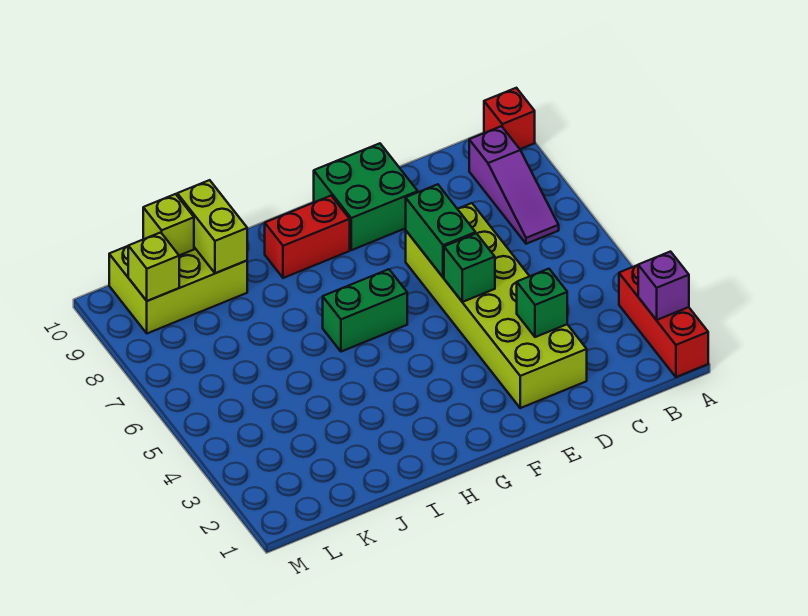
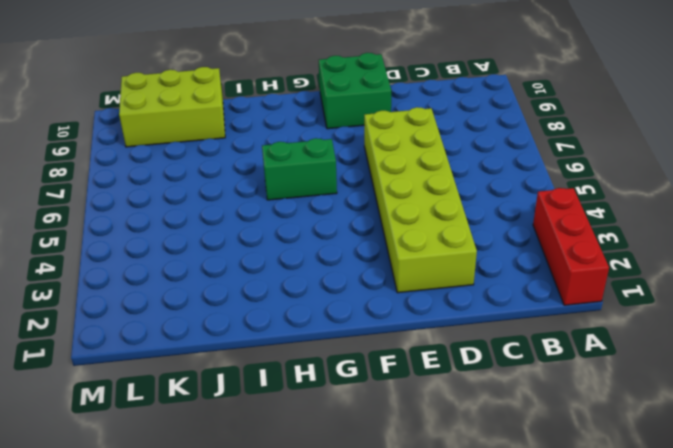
none -> red 1x1 brick [484,88,535,149]
none -> purple 1x3 slope [469,126,559,244]
none -> red 1x2 brick [265,196,350,278]

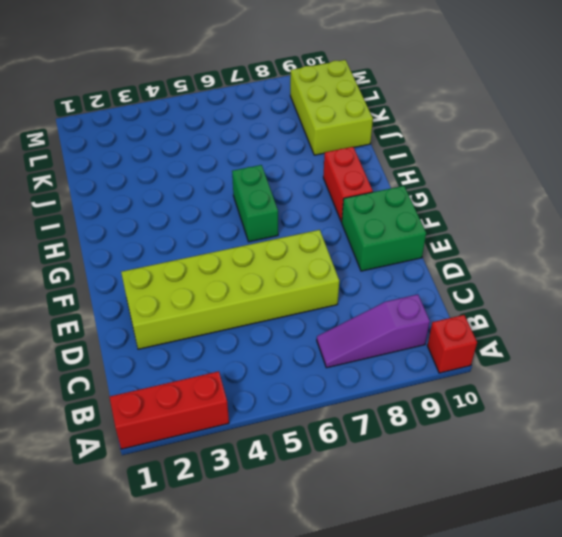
none -> purple 1x1 brick [638,252,689,320]
none -> green 1x1 brick [517,269,567,337]
none -> green 1x1 brick [444,233,495,302]

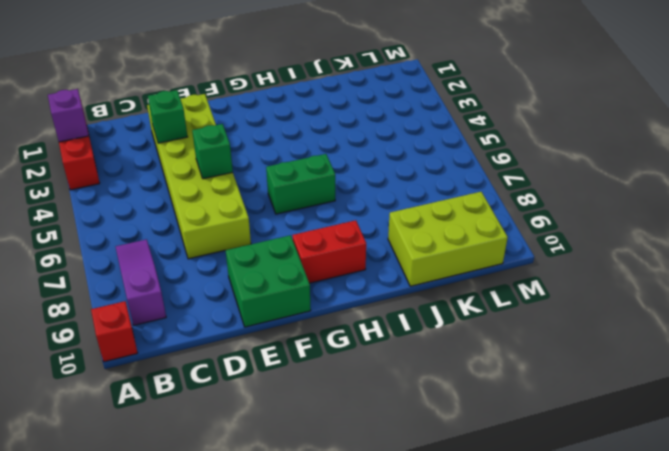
none -> green 1x2 brick [406,184,476,277]
none -> lime 1x2 brick [177,180,247,273]
none -> lime 1x1 brick [143,194,194,255]

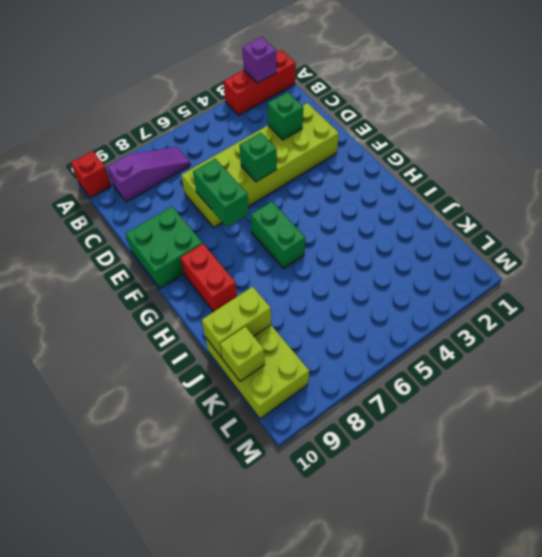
green 1x2 brick [193,159,249,227] -> green 1x2 brick turned to [406,184,476,277]
none -> lime 1x1 brick [128,232,179,301]

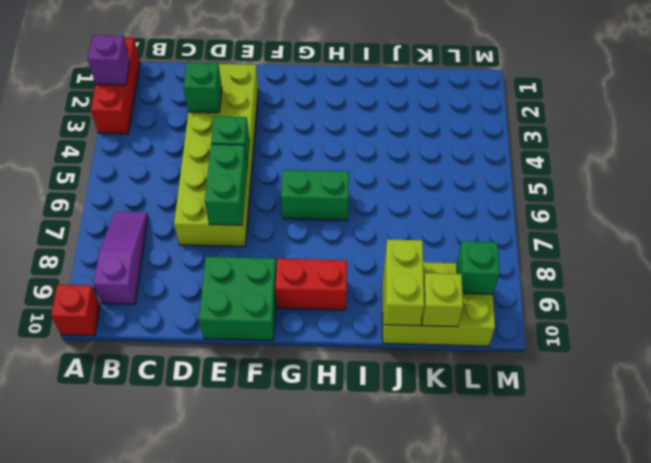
green 1x1 brick [457,241,500,294] -> lime 1x1 brick [128,232,179,301]

